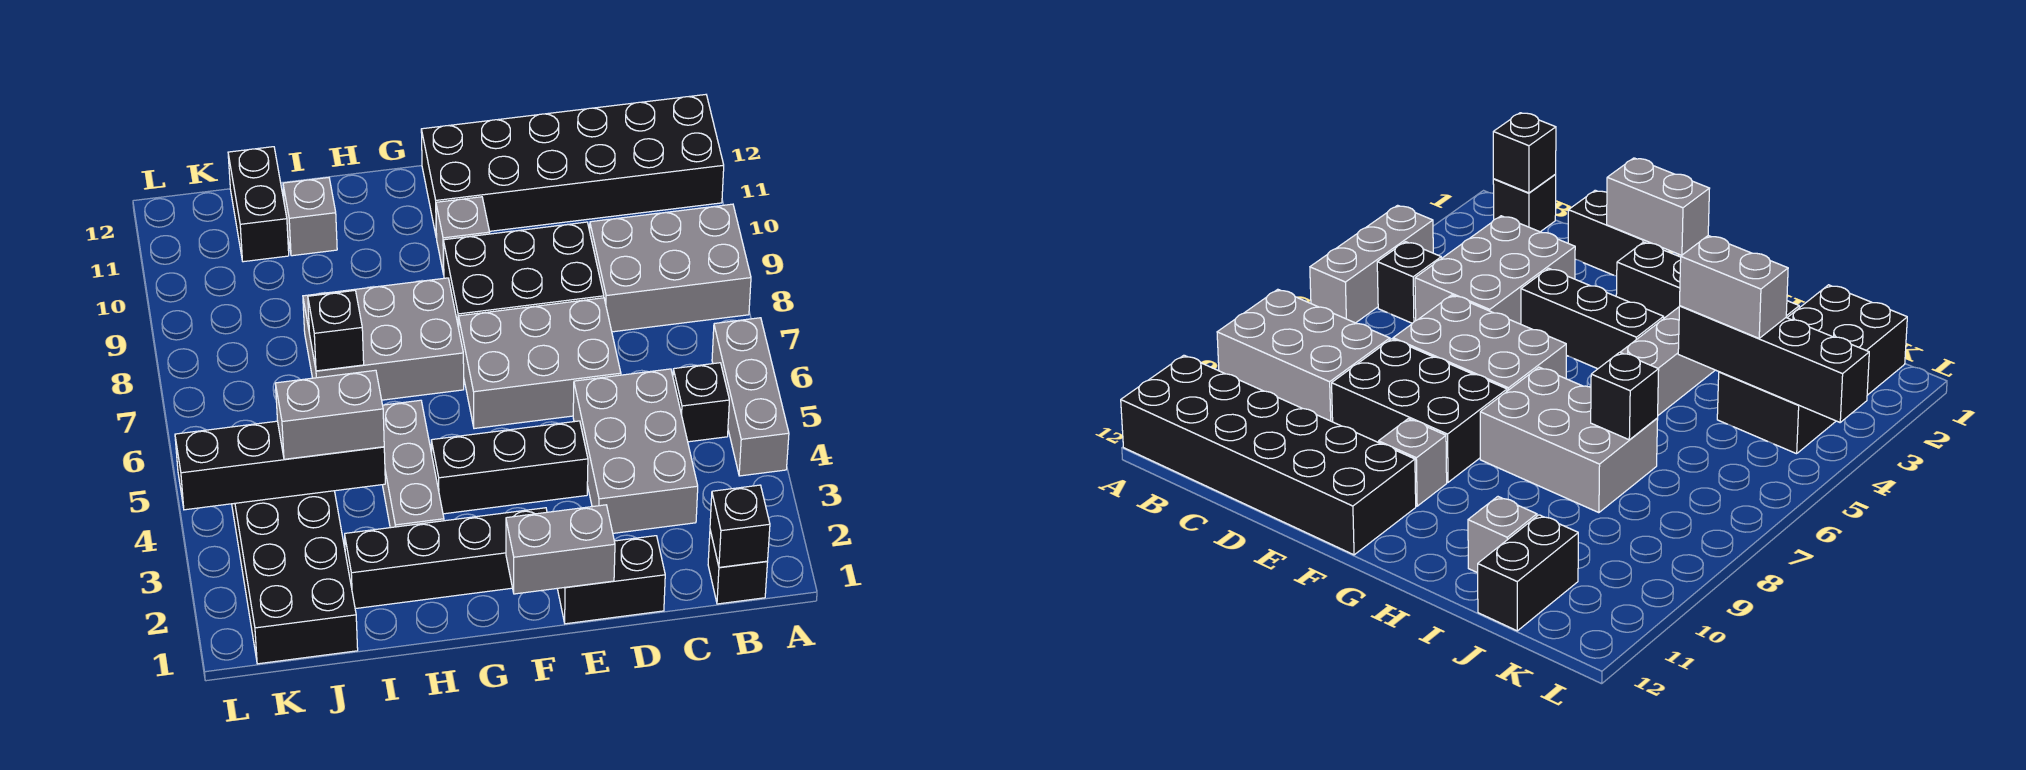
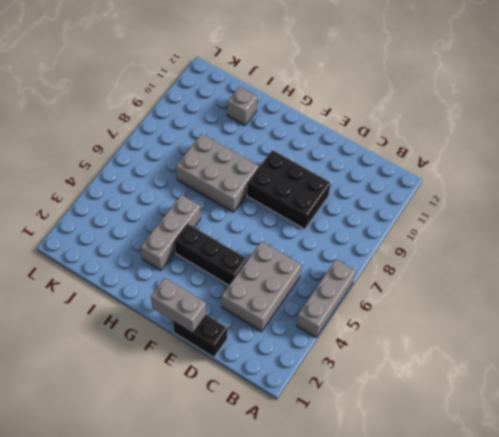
none -> grey 2x3 brick [590,204,751,332]
none -> black 2x6 brick [421,95,724,238]
none -> black 1x1 brick [708,531,768,604]

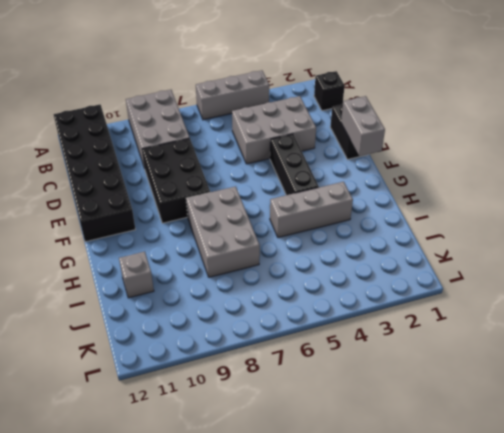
none -> black 1x1 brick [673,363,729,442]
none -> grey 2x3 brick [458,298,621,429]
none -> black 1x4 brick [345,508,547,609]

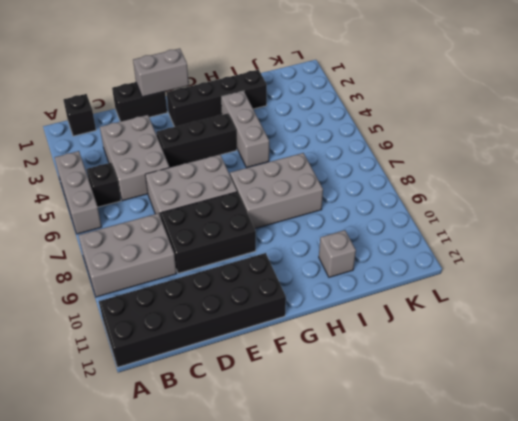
none -> grey 1x1 brick [436,197,490,274]
none -> black 2x4 brick [232,491,358,664]
none -> black 1x2 brick [228,147,289,262]

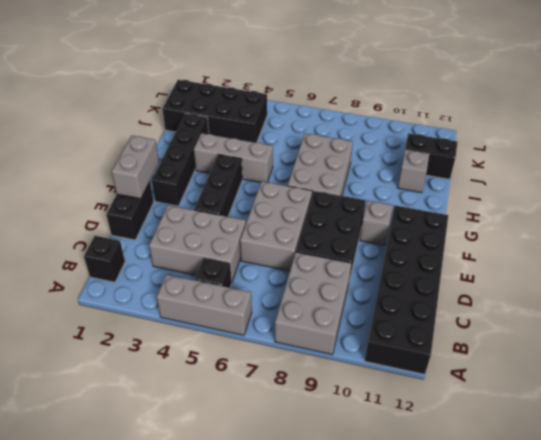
none -> black 1x1 brick [710,485,770,567]
none -> black 1x4 brick [175,421,385,510]
none -> black 1x1 brick [308,290,364,371]

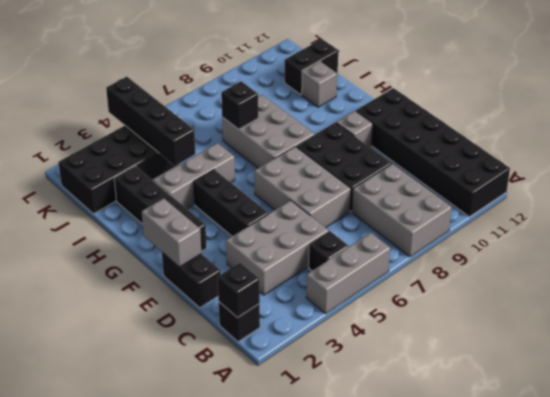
none -> grey 1x2 brick [275,370,384,459]

